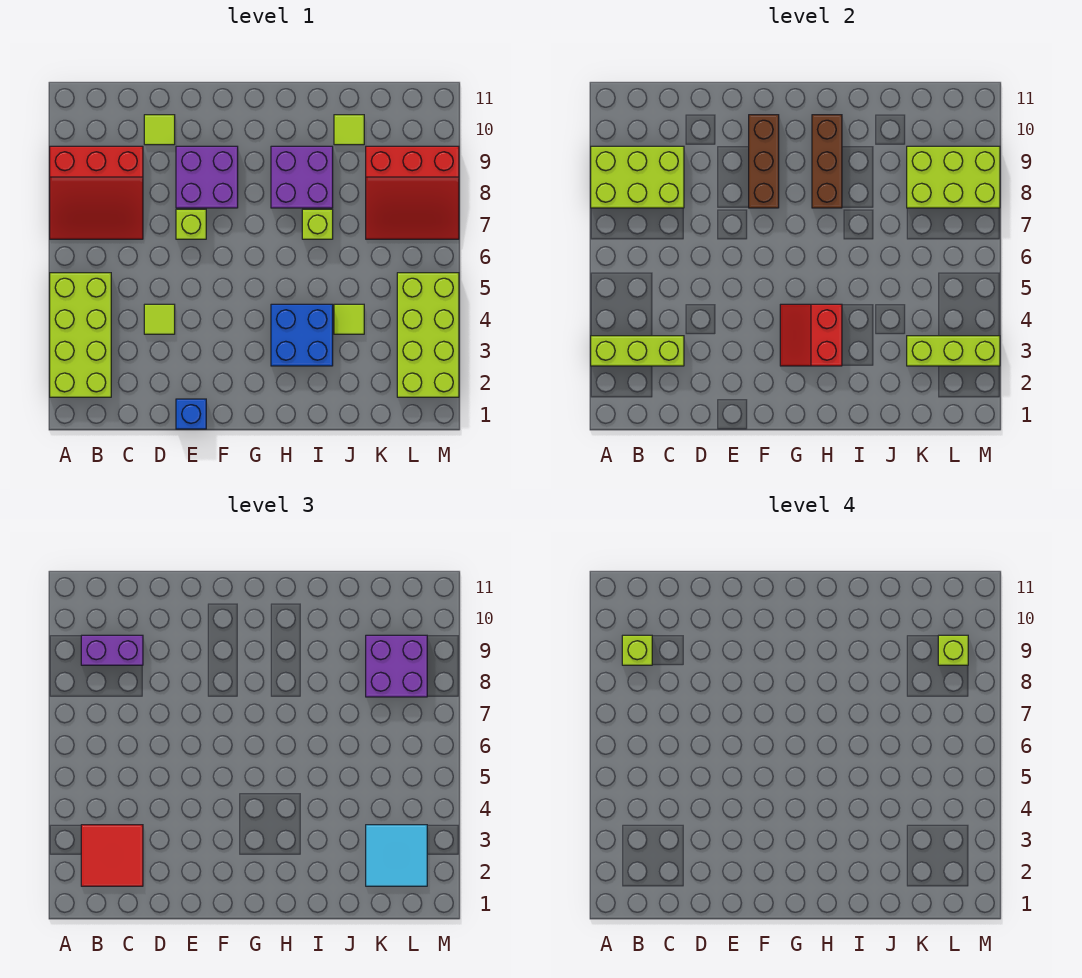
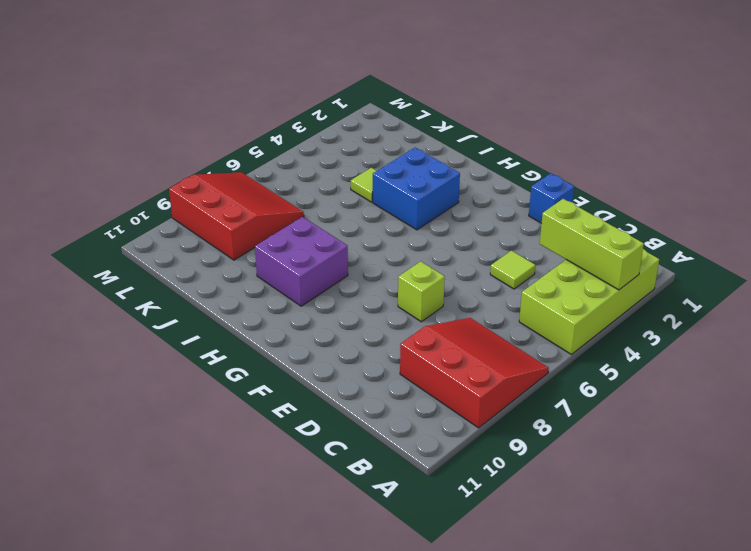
none -> lime 1x1 tile [144,115,175,145]
none -> purple 2x2 brick [176,146,238,208]
none -> lime 1x1 brick [302,209,333,239]

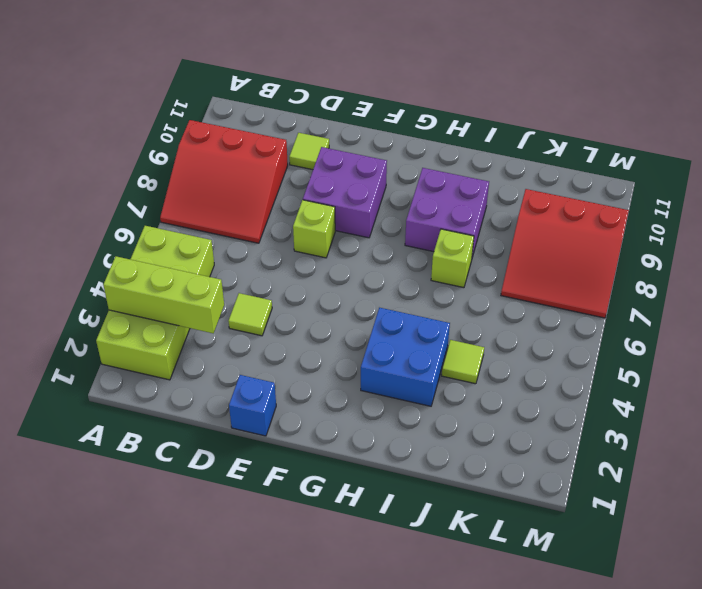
none -> lime 1x1 tile [334,115,364,145]
none -> lime 2x4 brick [397,273,459,397]
none -> lime 2x3 brick [591,146,684,208]

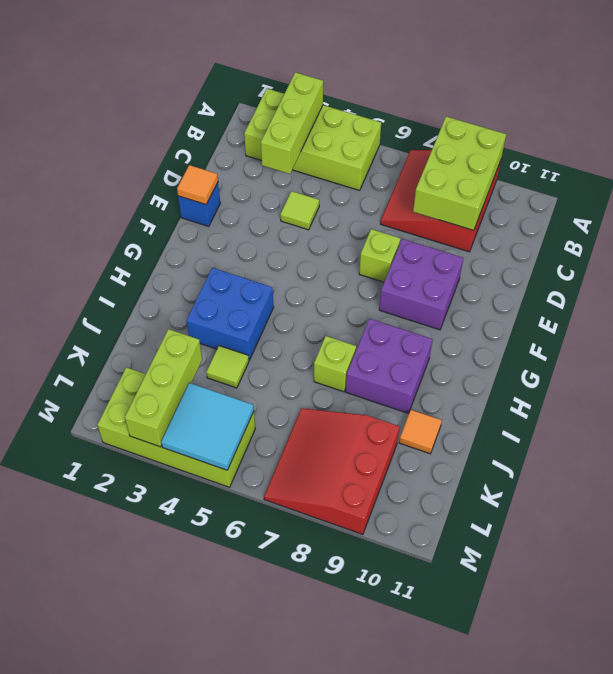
orange 1x1 tile [177,165,218,205] -> none
orange 1x1 tile [399,410,442,454] -> lime 1x1 tile [334,115,364,145]
cyan 2x2 tile [161,383,254,470] -> cyan 2x2 tile moved to [366,825,427,886]
none -> lime 1x1 tile [144,115,175,145]
none -> brown 1x3 brick [749,115,779,208]
none -> red 2x2 slope [780,304,842,366]

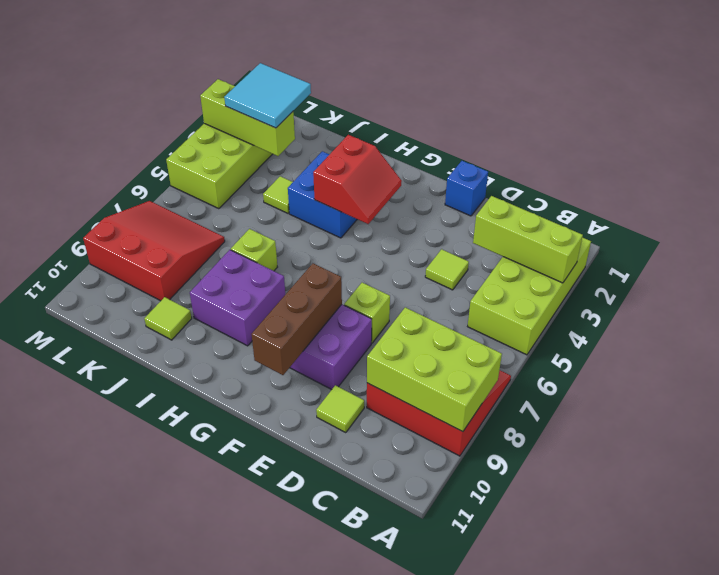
none -> brown 1x3 brick [812,115,842,208]
none -> lime 2x3 brick [907,146,1000,208]
none -> red 2x2 tile [81,825,143,886]

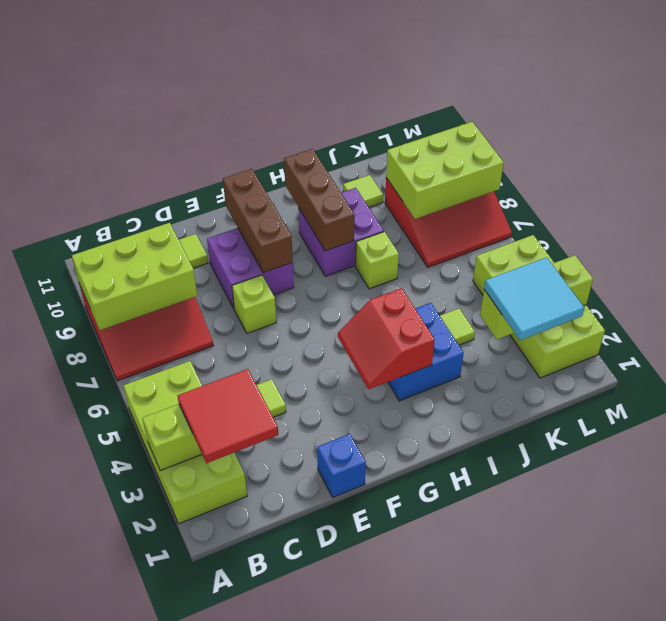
none -> purple 1x2 brick [81,635,143,665]
none -> purple 2x2 brick [366,635,427,697]
none -> lime 1x1 brick [622,635,652,665]

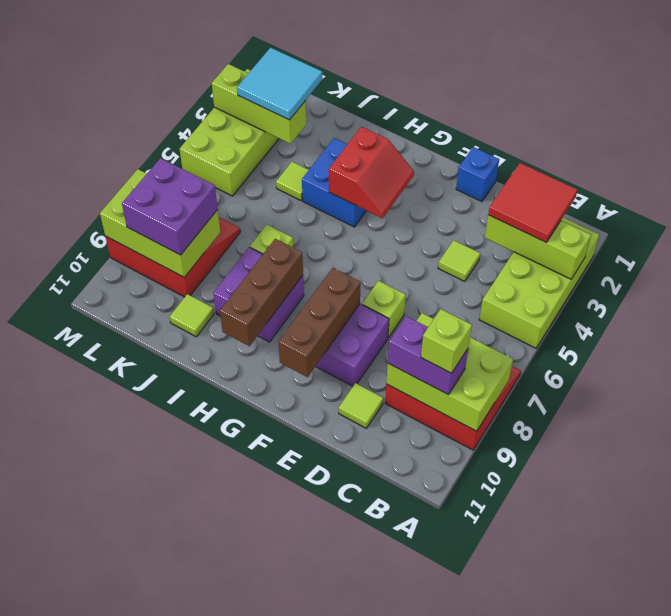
none -> lime 1x1 brick [938,635,968,665]

